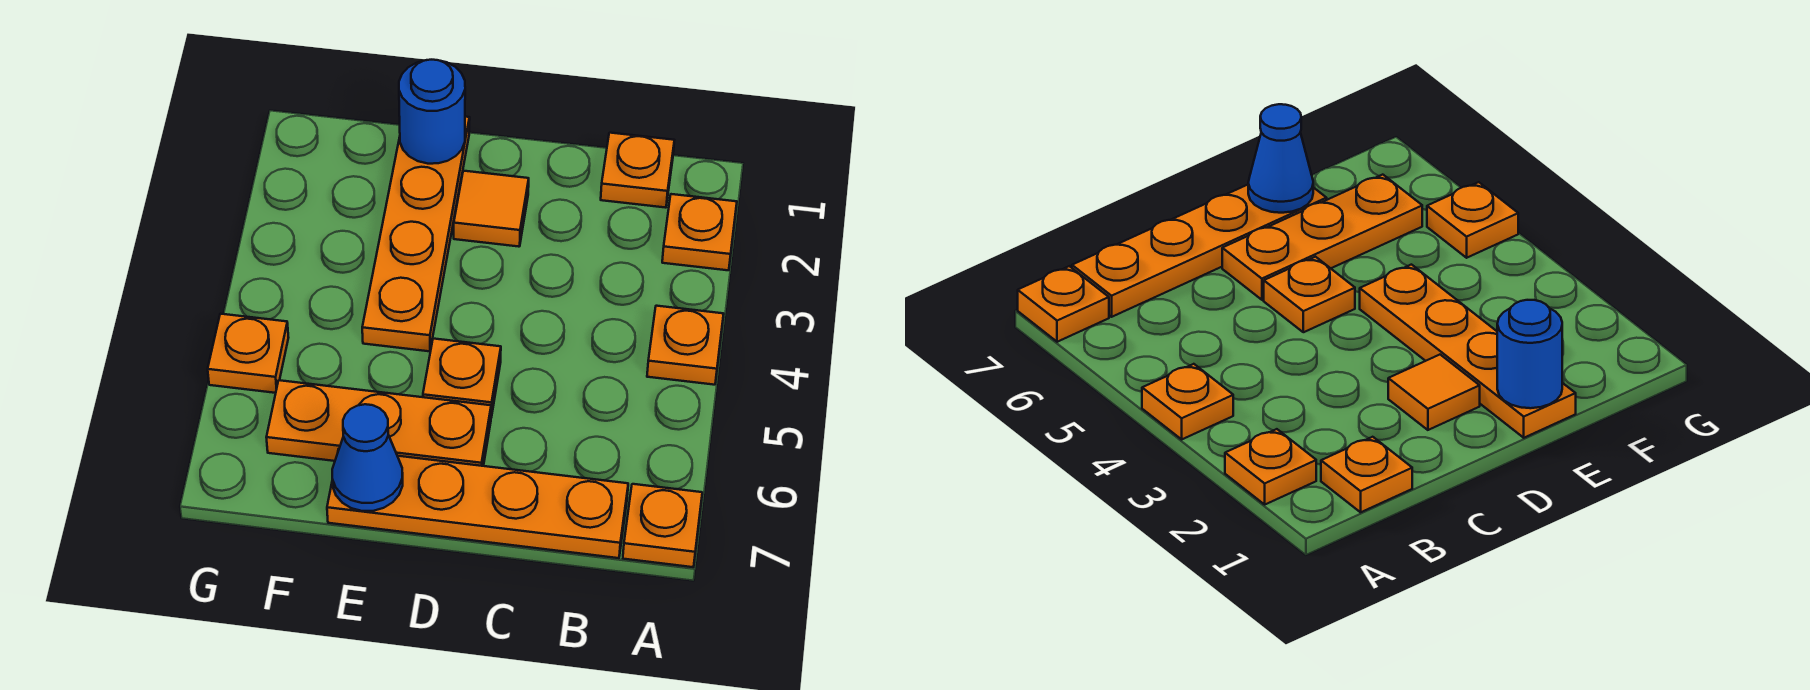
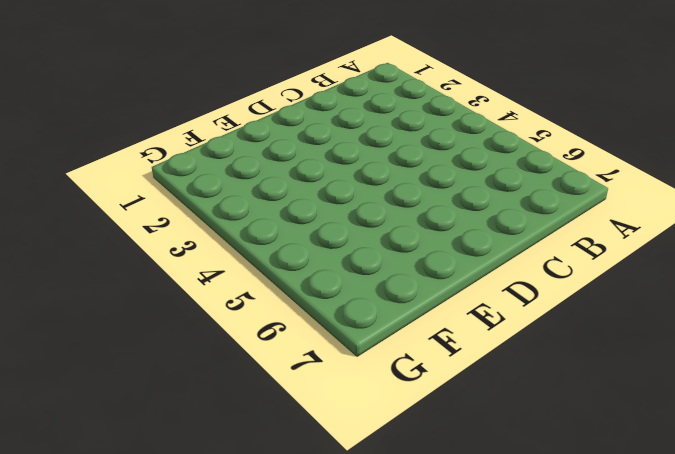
none -> orange 1x1 plate [662,194,737,270]
none -> orange 1x1 plate [647,306,724,385]
none -> orange 1x1 plate [623,484,702,567]

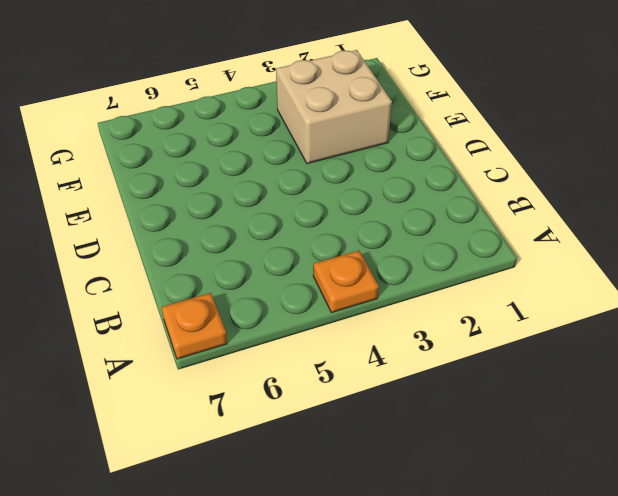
tan 2x2 brick [276,50,392,164] -> orange 1x4 plate [362,117,470,351]
none -> orange 1x1 plate [662,194,737,270]
none -> orange 1x1 plate [601,133,674,208]
none -> orange 1x4 plate [327,449,628,558]

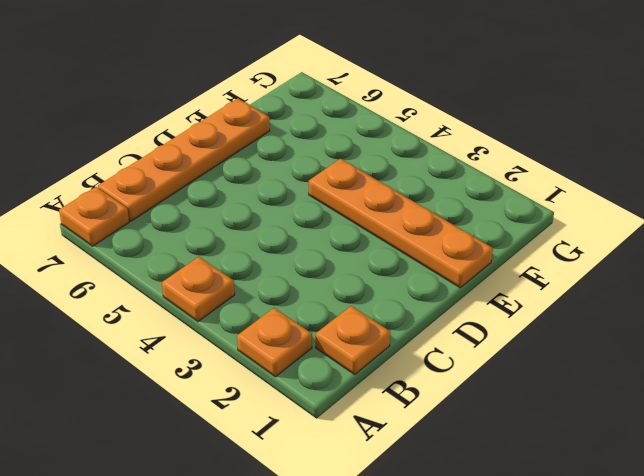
none -> orange 1x1 tile [454,171,529,247]
none -> orange 1x1 plate [423,339,501,417]
none -> orange 1x3 plate [266,380,491,466]

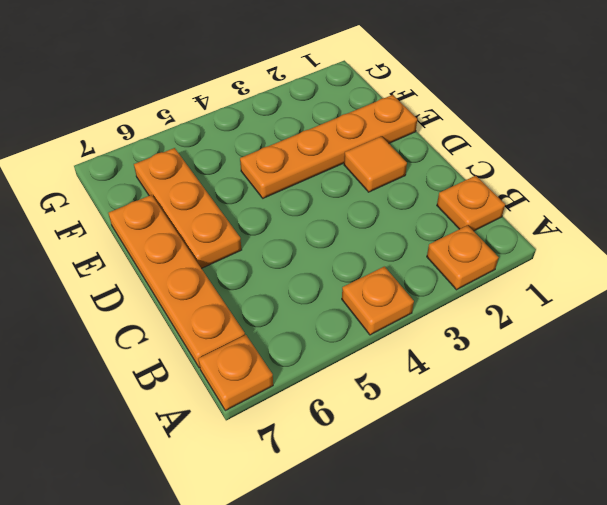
none -> orange 1x1 plate [423,339,501,417]
none -> orange 1x1 plate [208,314,289,393]
none -> blue 1x1 round brick [399,60,465,164]

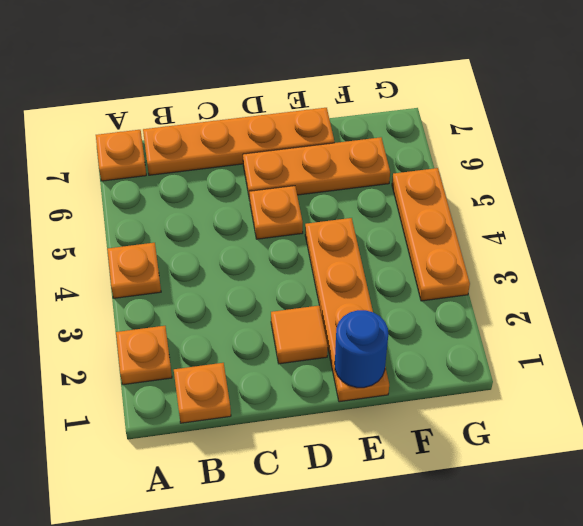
orange 1x3 plate [392,168,470,301] -> orange 1x1 plate [208,314,289,393]
none -> blue 1x1 cone [332,404,403,511]

